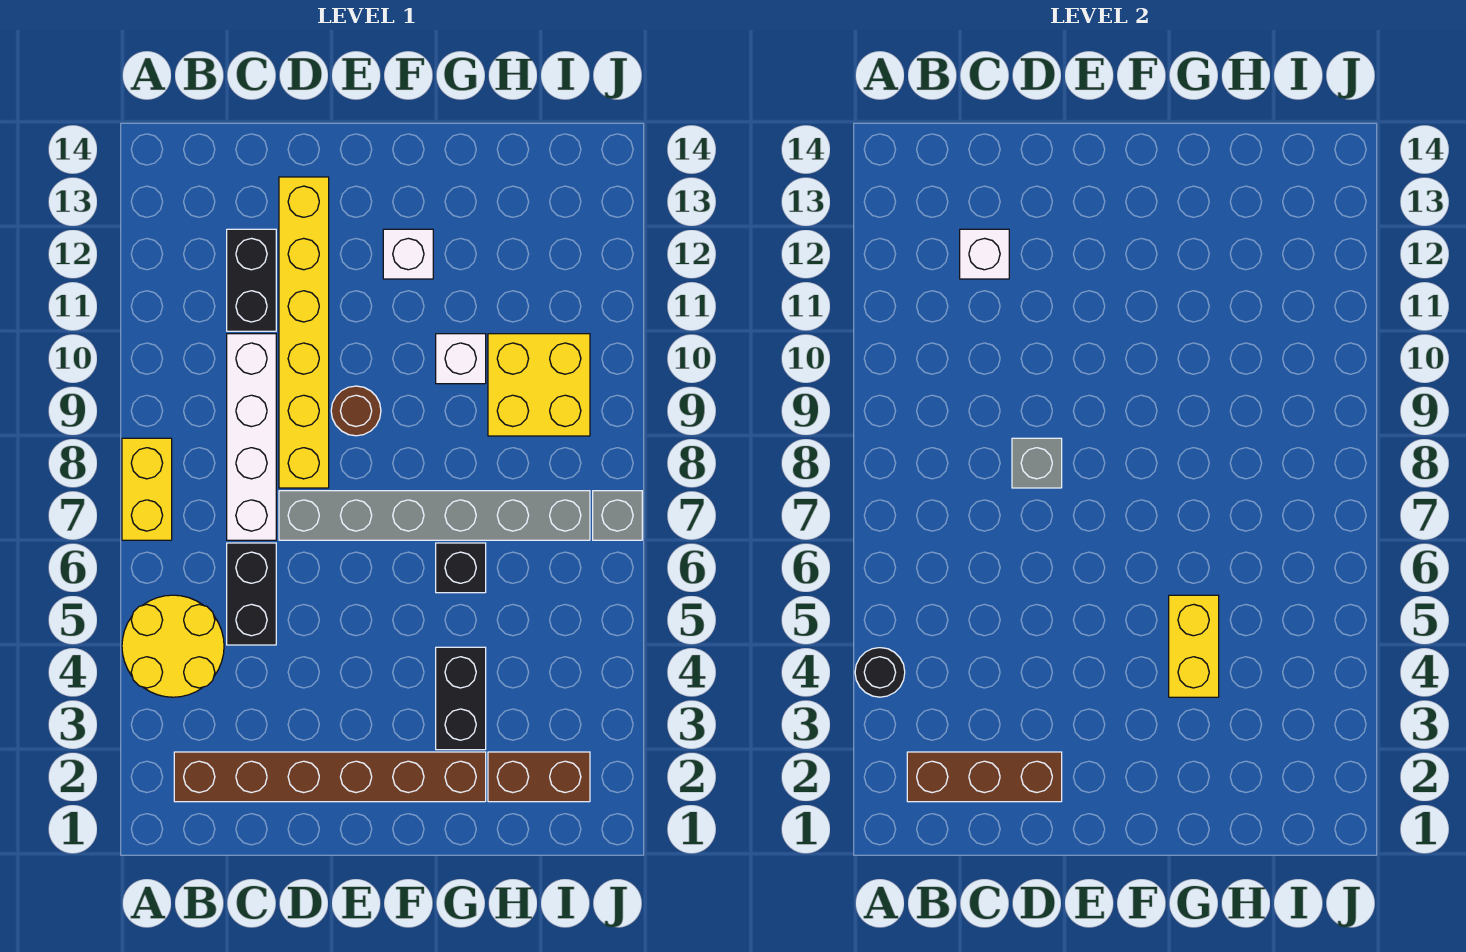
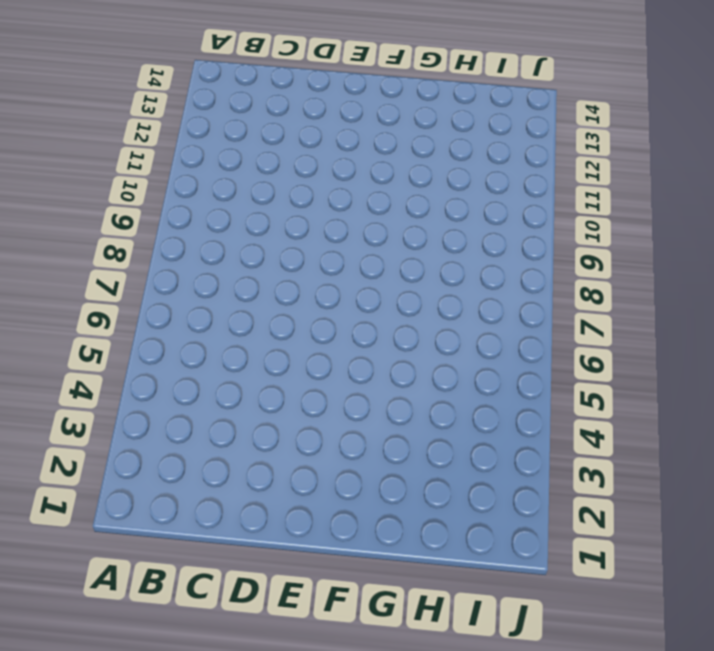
none -> yellow 2x2 round brick [122,595,224,697]
none -> yellow 1x2 brick [122,438,172,540]
none -> brown 1x6 brick [174,752,486,802]

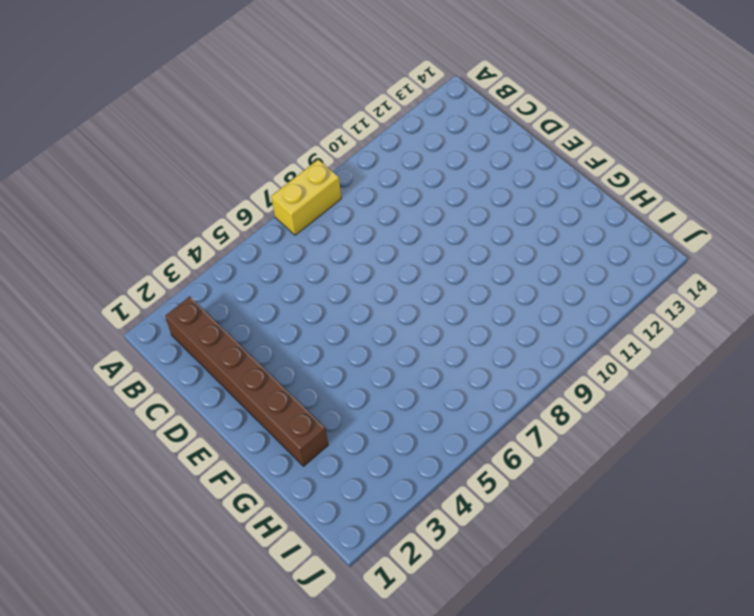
none -> yellow 2x2 round brick [122,595,224,697]
none -> black 1x2 brick [227,543,276,645]
none -> white 1x4 brick [227,334,276,540]

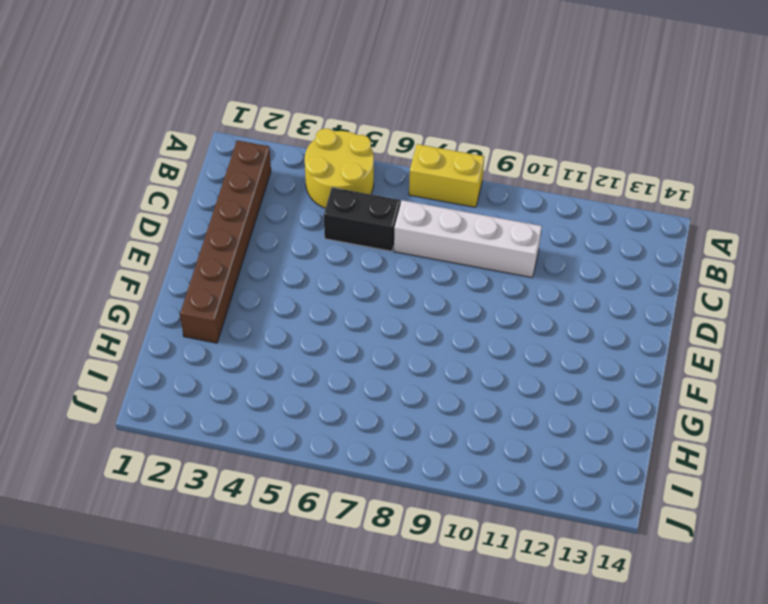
none -> black 1x2 brick [227,229,276,331]
none -> grey 1x6 brick [279,491,590,540]
none -> yellow 1x6 brick [279,177,329,488]

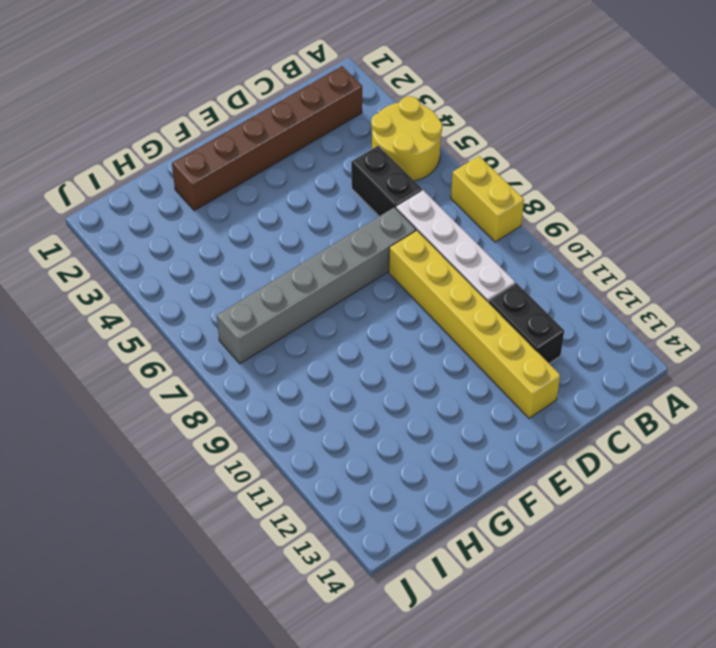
none -> brown 1x1 round brick [331,386,381,436]
none -> white 1x1 brick [383,229,433,279]
none -> black 1x2 brick [436,647,486,750]

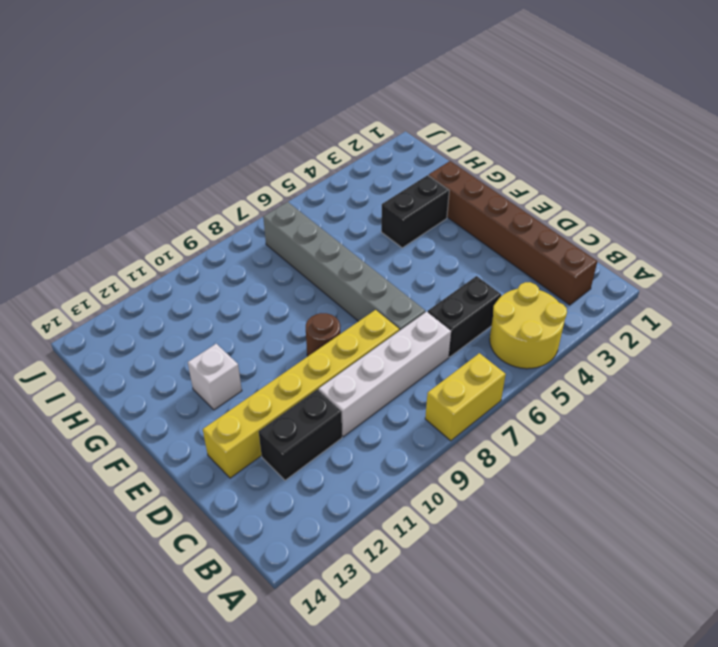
none -> black 1x1 brick [436,543,486,593]
none -> white 1x1 brick [436,334,486,384]
none -> brown 1x2 brick [488,752,590,802]

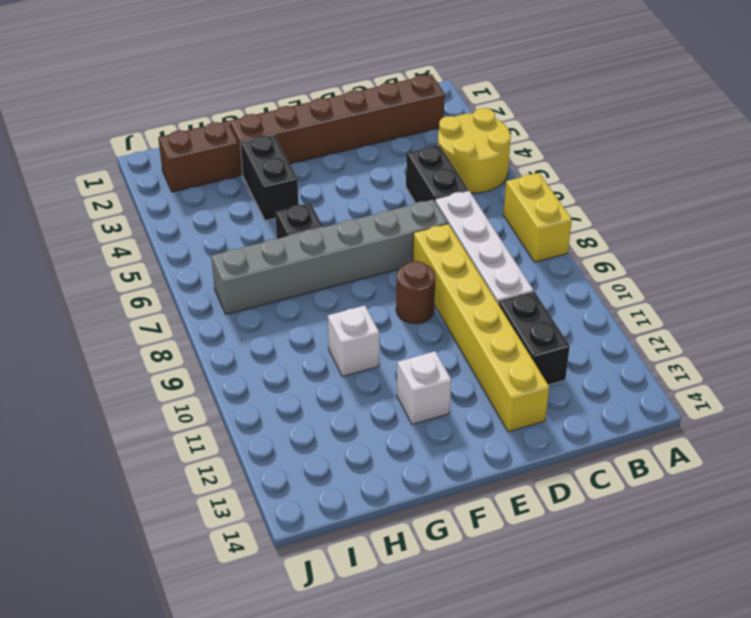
none -> yellow 2x2 brick [488,334,590,436]
none -> grey 1x1 brick [593,491,642,540]
none -> black 1x1 round brick [855,648,905,697]

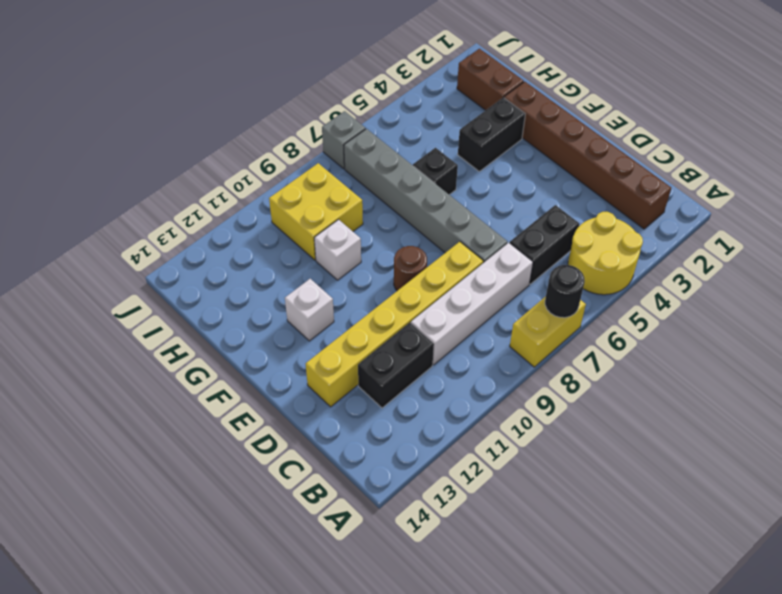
black 1x1 round brick [545,265,585,318] -> black 1x1 round brick moved to [855,648,905,697]
none -> brown 1x3 brick [907,752,1062,802]
none -> white 1x1 brick [960,229,1009,279]
none -> grey 1x1 brick [1012,438,1062,488]

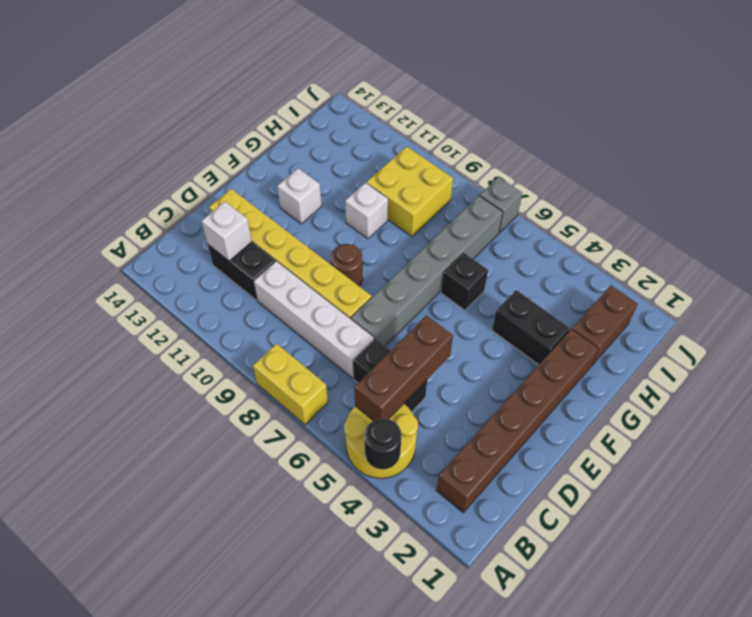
brown 1x3 brick [354,315,453,420] -> brown 1x3 brick moved to [907,752,1062,802]
none -> grey 1x1 brick [1012,438,1062,488]
none -> yellow 1x2 brick [1169,595,1219,697]

